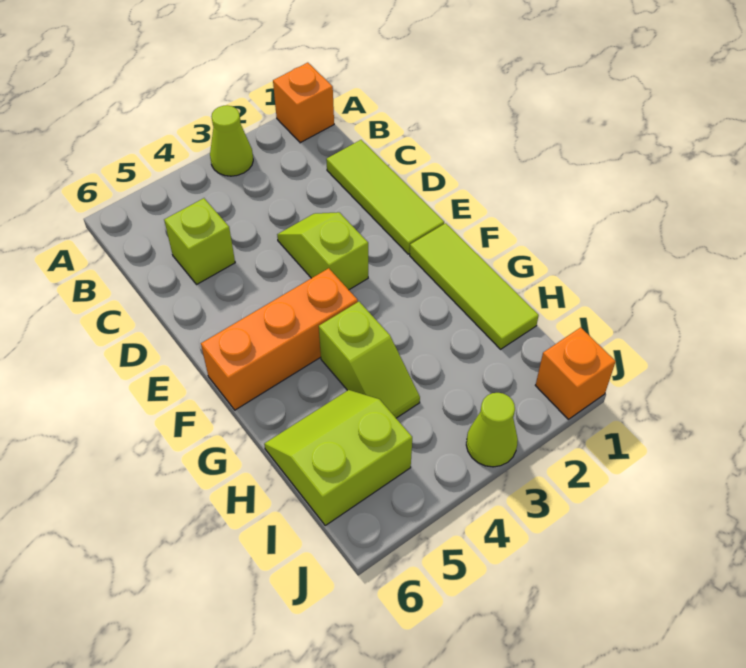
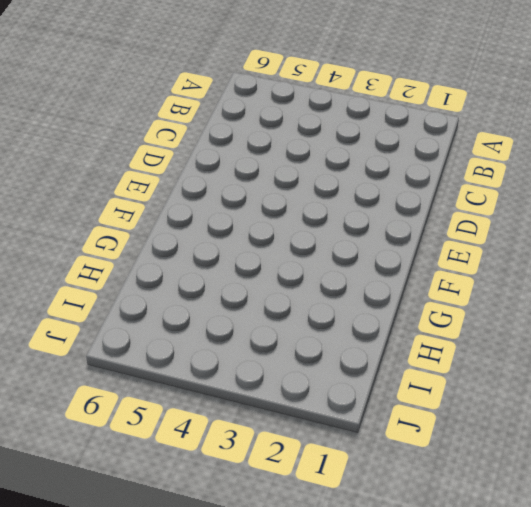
none -> orange 1x1 brick [273,63,334,143]
none -> lime 1x1 cone [210,105,253,176]

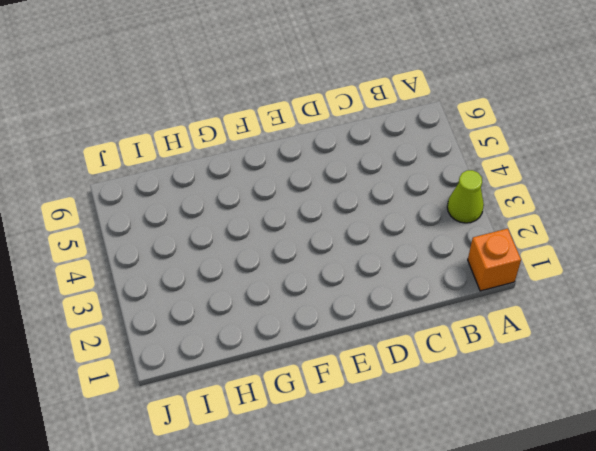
none -> lime 1x3 tile [326,140,444,254]
none -> lime 1x1 brick [164,198,235,284]

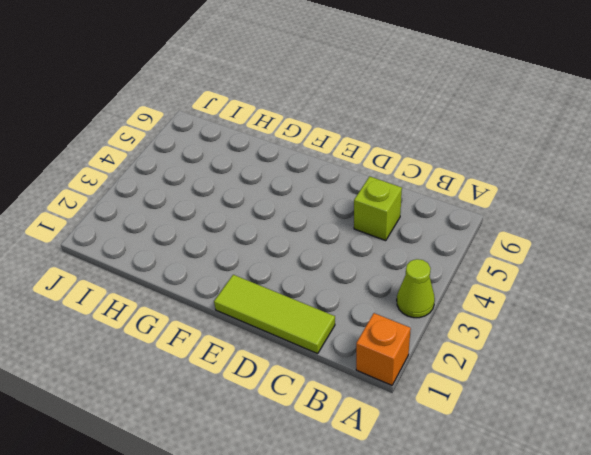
none -> lime 1x2 slope [277,212,368,290]
none -> lime 1x3 tile [410,223,539,349]

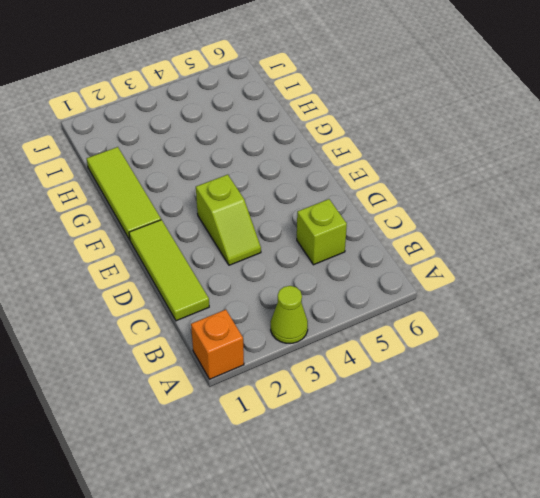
none -> orange 1x3 brick [201,268,358,410]
none -> lime 1x2 slope [319,302,420,418]

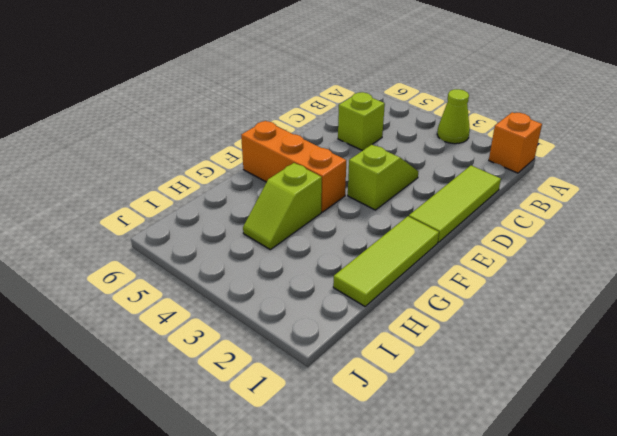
none -> lime 2x2 slope [264,390,412,525]
none -> orange 1x1 brick [535,327,616,419]

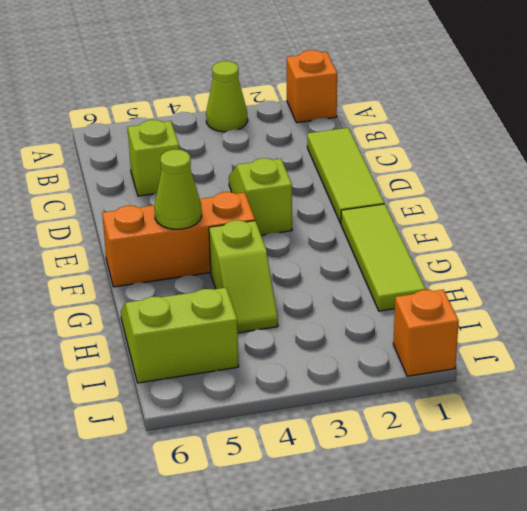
lime 1x1 cone [154,150,202,229] -> lime 1x1 cone moved to [466,393,518,467]

